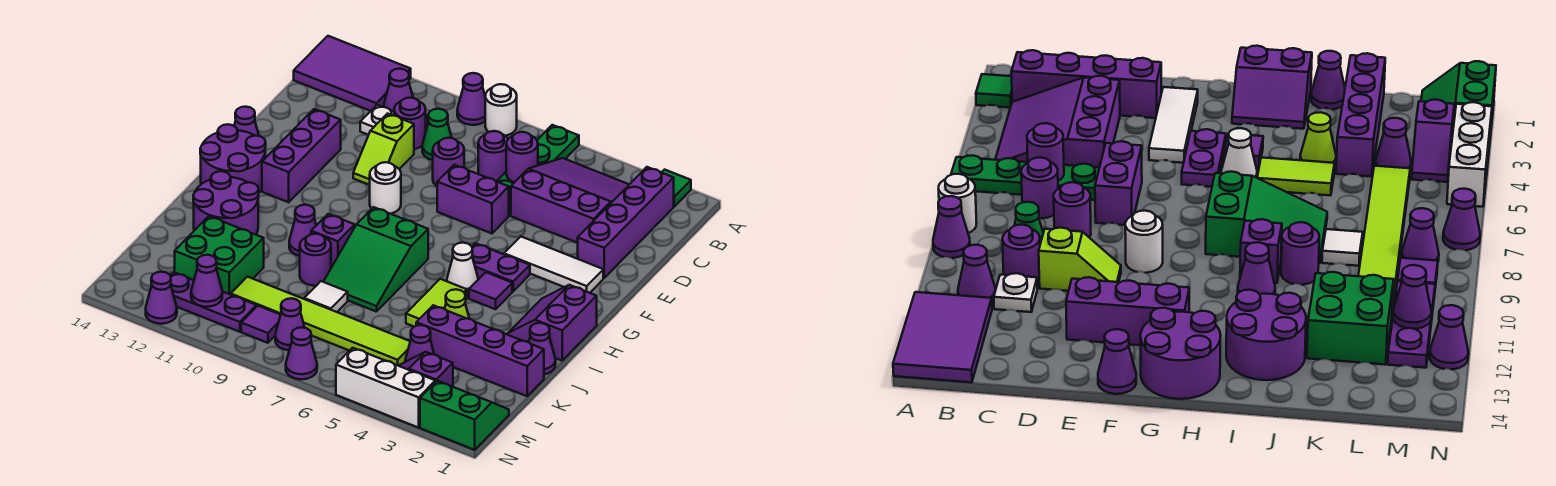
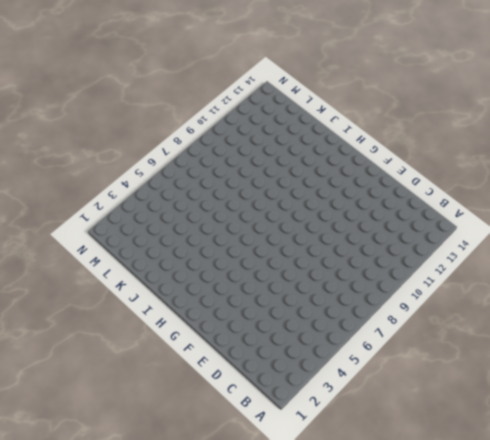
none -> green 1x1 tile [662,170,691,206]
none -> green 1x4 plate [497,125,579,216]
none -> white 1x1 round brick [485,84,517,136]
none -> purple 1x1 cone [457,73,485,125]

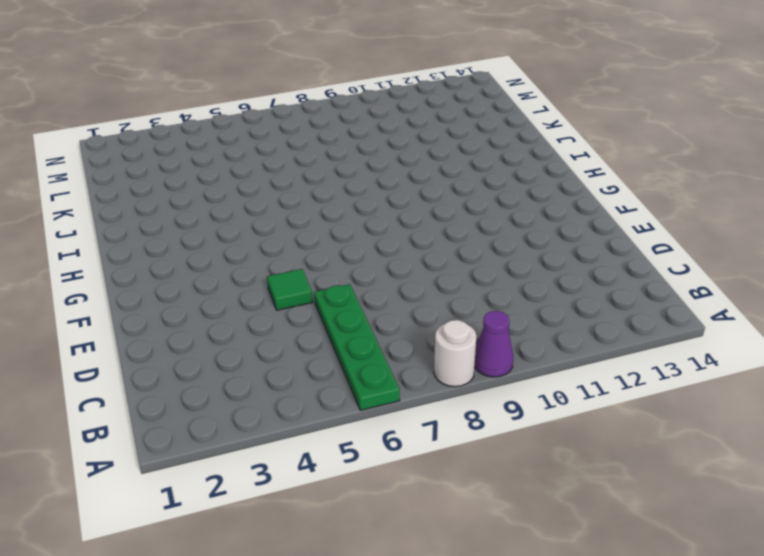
green 1x1 tile [267,269,313,310] -> green 1x1 tile moved to [662,170,691,206]
none -> purple 2x3 tile [294,36,411,111]
none -> purple 1x4 brick [578,167,674,278]
none -> purple 3x3 slope [511,158,629,243]
none -> purple 1x1 cone [384,69,413,111]

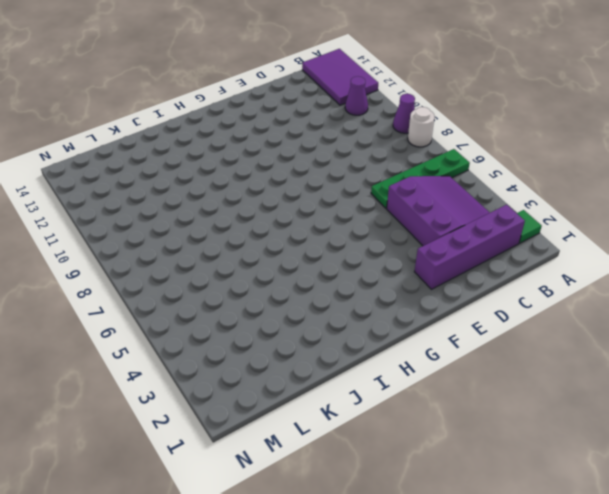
none -> purple 1x1 round brick [478,131,508,181]
none -> green 1x1 cone [422,109,452,160]
none -> purple 1x1 round brick [394,98,426,149]
none -> white 1x1 plate [360,105,394,135]

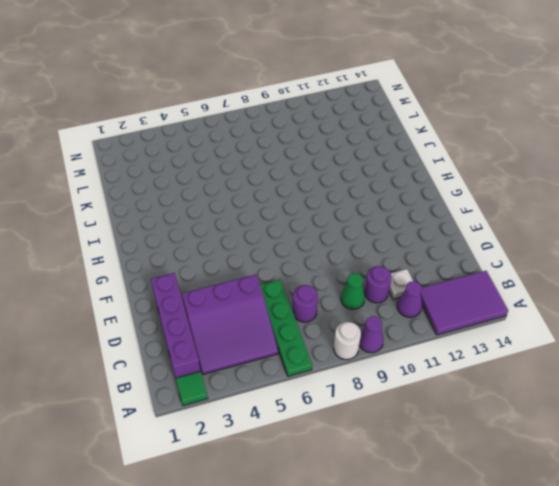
none -> purple 1x1 round brick [433,138,464,186]
none -> lime 1x2 slope [353,114,414,185]
none -> purple 1x2 brick [437,165,509,233]
none -> purple 1x3 brick [262,109,341,202]

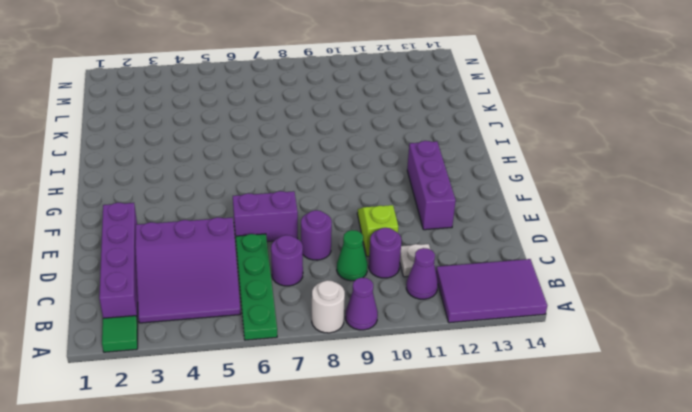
none -> white 1x3 tile [504,237,603,293]
none -> white 1x1 round brick [370,162,401,214]
none -> purple 1x1 cone [234,107,259,136]
none -> purple 1x2 plate [472,243,530,291]

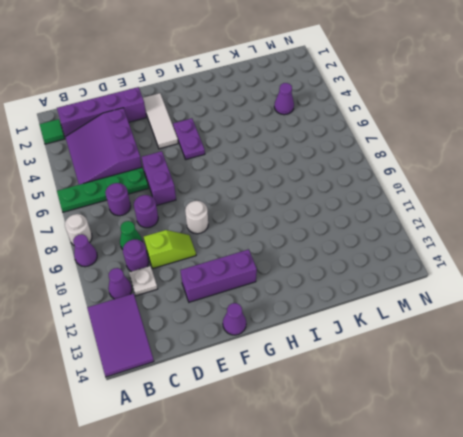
none -> purple 2x2 round brick [200,124,266,193]
none -> purple 2x2 slope [508,285,597,360]
none -> purple 1x1 tile [469,272,512,309]
none -> white 1x1 cone [447,243,478,294]

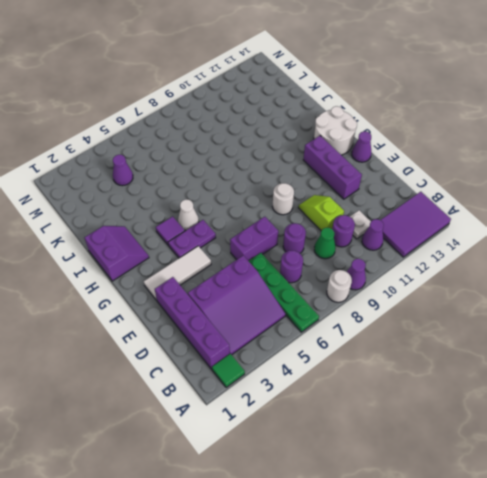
white 2x2 round brick [314,106,357,155] -> purple 2x2 round brick [200,124,266,193]
none -> green 2x3 slope [323,207,428,312]
none -> lime 1x2 tile [406,279,467,327]
none -> purple 1x1 brick [311,214,355,268]
none -> purple 1x1 cone [289,205,316,256]

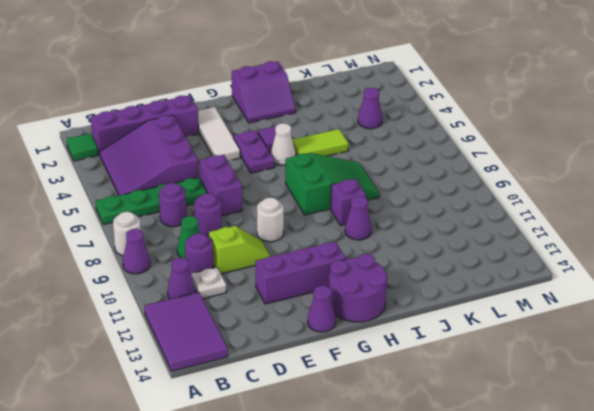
none -> purple 2x2 round brick [193,171,259,235]
none -> purple 1x1 cone [529,323,556,374]
none -> lime 1x1 cone [445,289,469,319]
none -> purple 1x1 round brick [300,234,331,286]

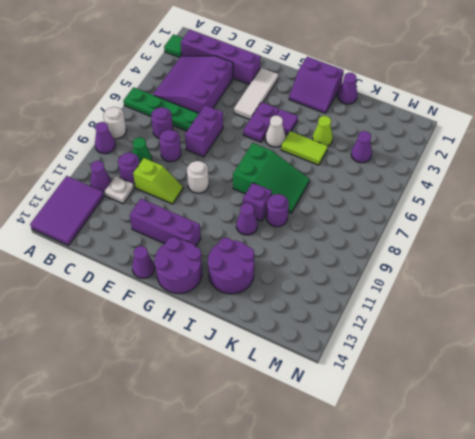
none -> purple 1x4 brick [416,305,544,396]
none -> white 1x1 tile [304,281,348,312]
none -> green 2x2 brick [175,216,264,295]
none -> lime 1x6 tile [231,277,410,365]

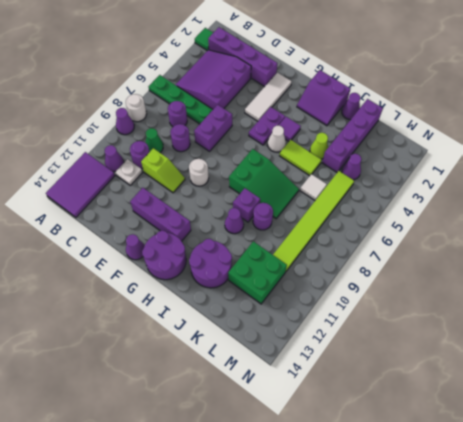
white 1x1 tile [300,174,327,200] -> white 1x1 tile moved to [304,281,348,312]
none -> green 2x2 slope [420,381,509,450]
none -> purple 1x2 slope [398,352,453,387]
none -> purple 1x1 cone [275,298,305,350]
none -> purple 1x1 tile [241,306,280,343]

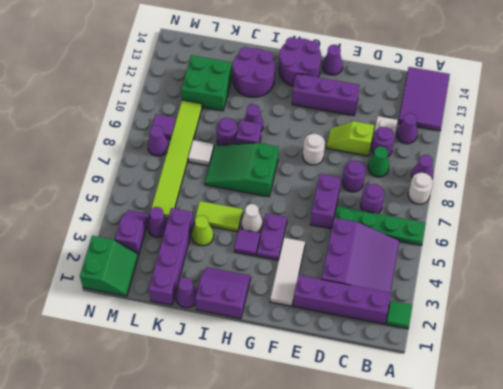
none -> purple 1x3 plate [170,272,257,332]
none -> white 1x3 brick [336,348,435,428]
none -> purple 1x1 cone [286,327,317,379]
none -> purple 1x1 cone [146,272,177,324]

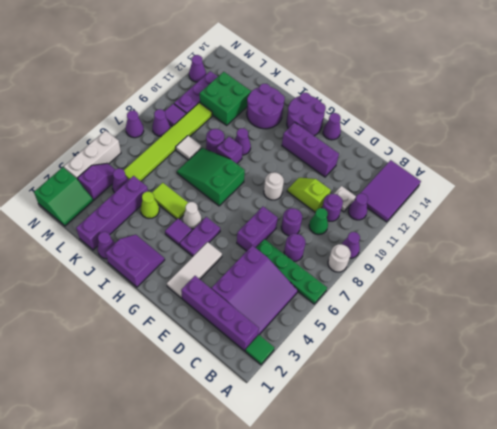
none -> purple 1x1 round brick [506,132,538,182]
none -> purple 1x1 cone [191,255,222,307]

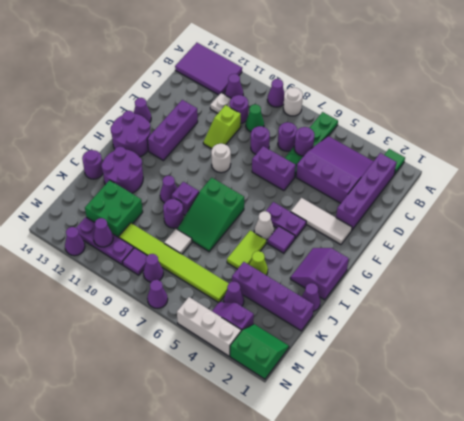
purple 1x1 round brick [82,150,103,179] -> none

